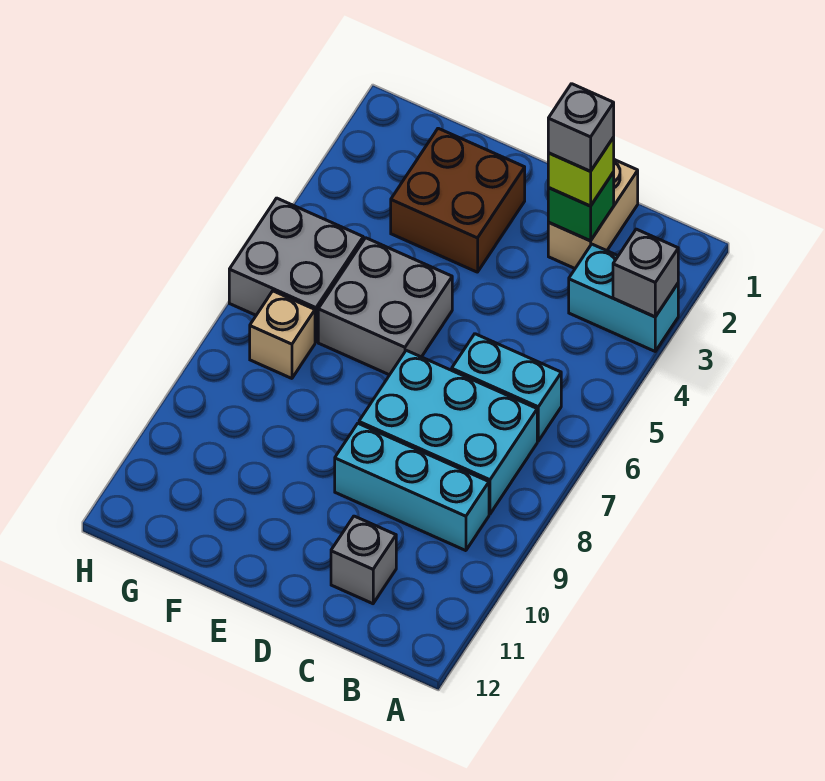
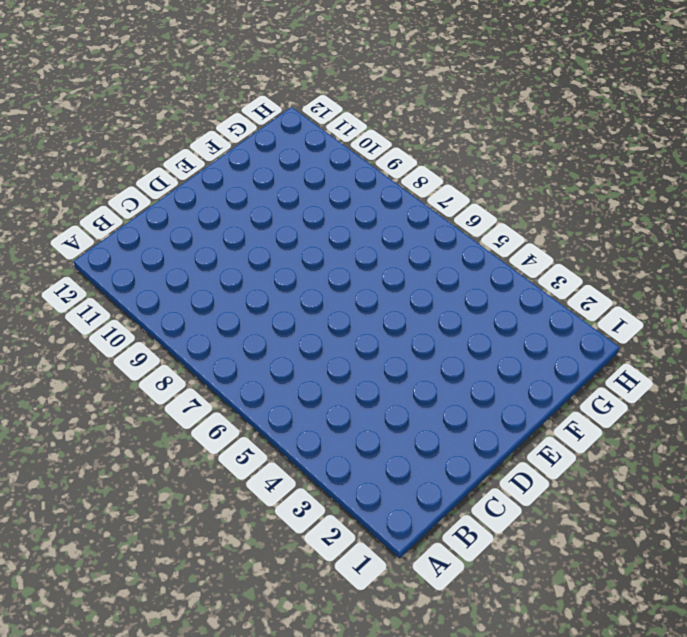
none -> cyan 1x2 brick [569,244,678,351]
none -> cyan 1x2 brick [452,334,561,441]
none -> cyan 2x3 brick [359,350,537,514]

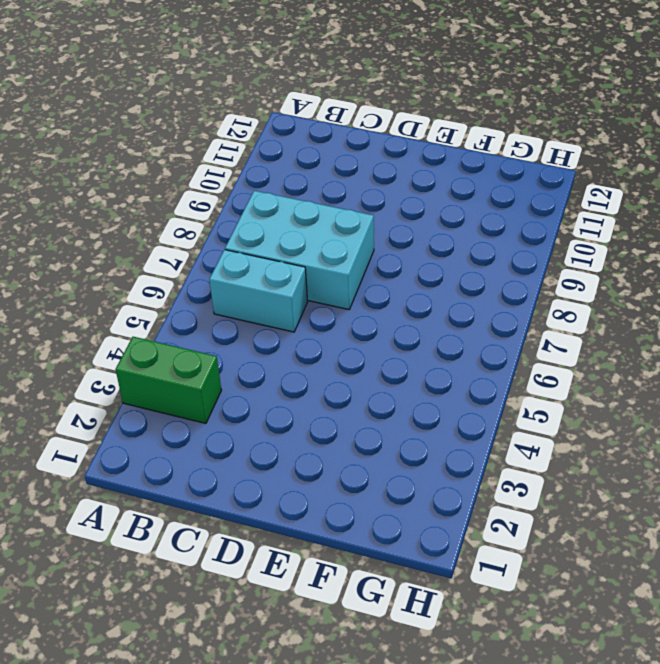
green 1x2 brick [115,337,221,423] -> cyan 1x2 brick [569,244,678,351]
none -> cyan 1x3 brick [335,423,489,551]
none -> tan 1x2 brick [548,160,638,268]
none -> grey 1x1 brick [331,516,396,604]

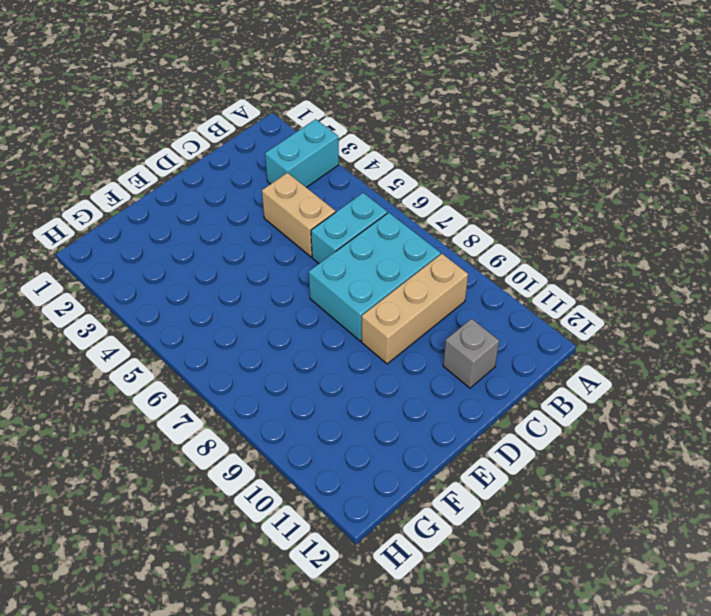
tan 1x3 brick [362,254,468,364] -> cyan 1x3 brick [335,423,489,551]
tan 1x2 brick [262,173,336,257] -> tan 1x2 brick moved to [548,160,638,268]
none -> brown 2x2 brick [391,128,525,272]
none -> grey 2x2 brick [318,238,452,375]
none -> grey 2x2 brick [229,198,363,342]

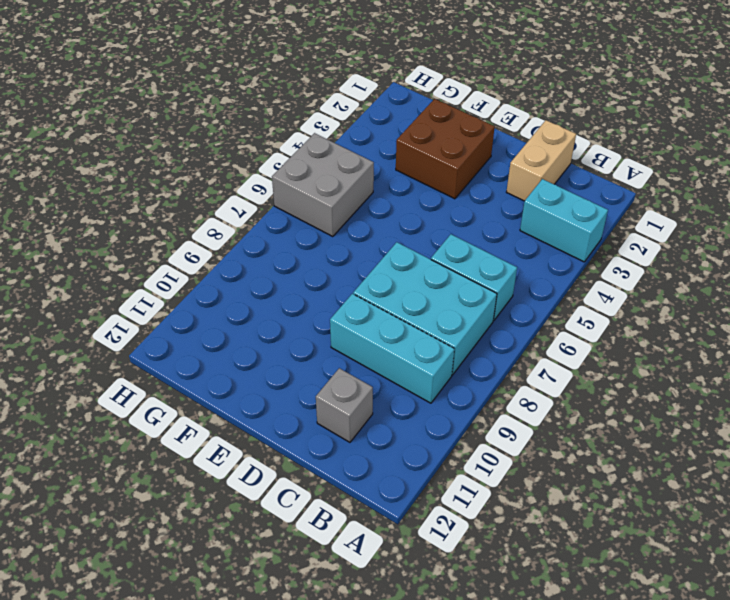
none -> grey 2x2 brick [318,238,452,375]
none -> tan 1x1 brick [250,291,315,378]
none -> grey 1x1 brick [613,229,678,317]

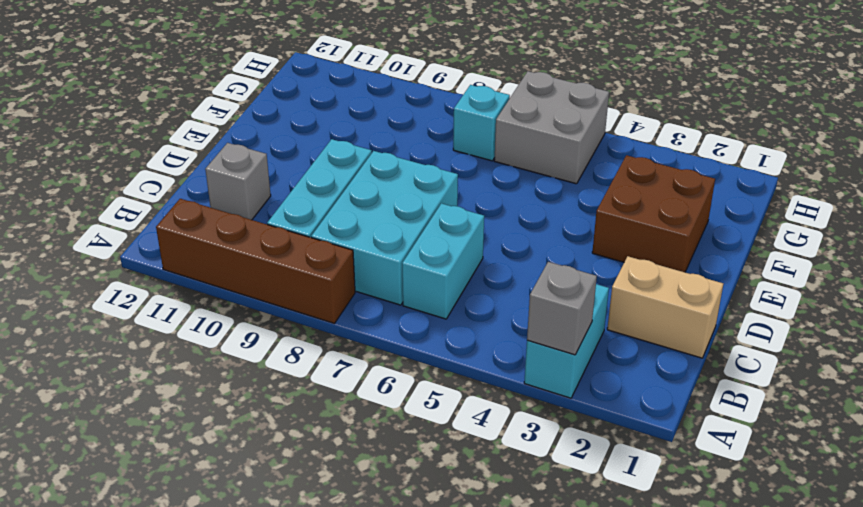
brown 1x4 brick [156,199,355,324] -> none
cyan 1x1 brick [453,85,510,161] -> tan 1x1 brick [250,291,315,378]
none -> grey 2x2 brick [318,238,452,375]
none -> green 1x1 brick [548,172,614,241]
none -> lime 1x1 brick [548,137,614,206]

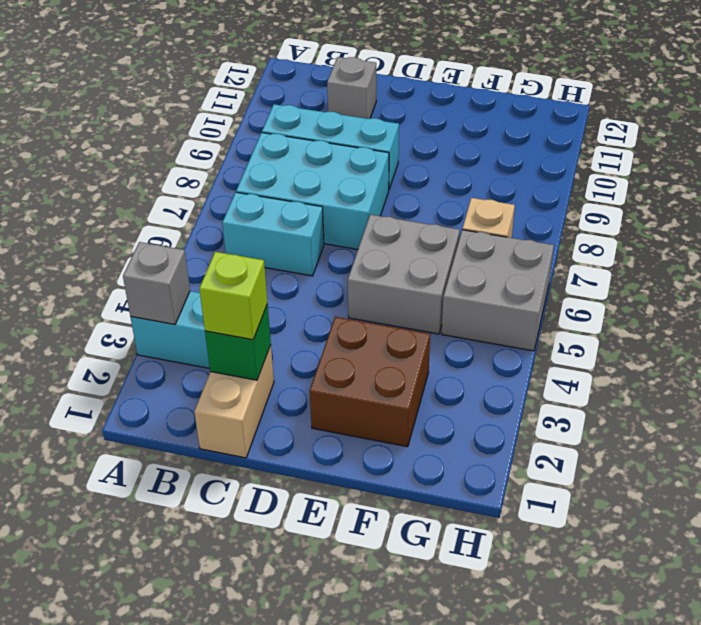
none -> grey 1x1 brick [548,84,614,171]

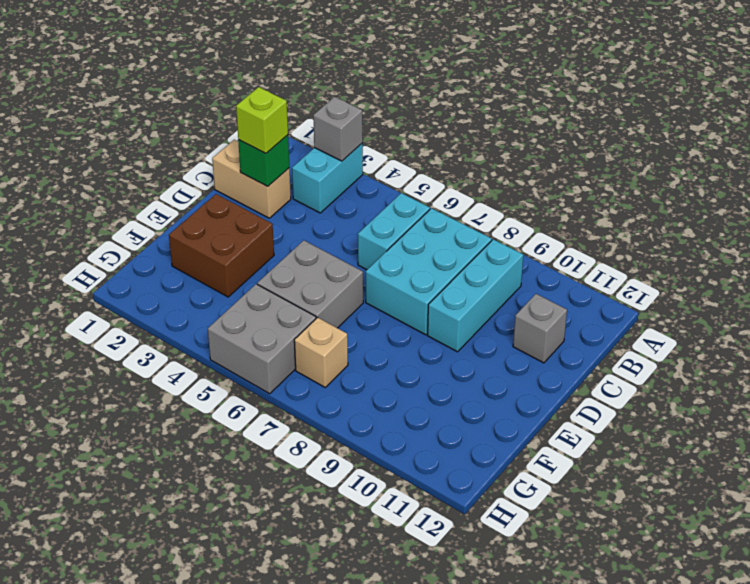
none -> grey 1x1 brick [548,84,614,171]

